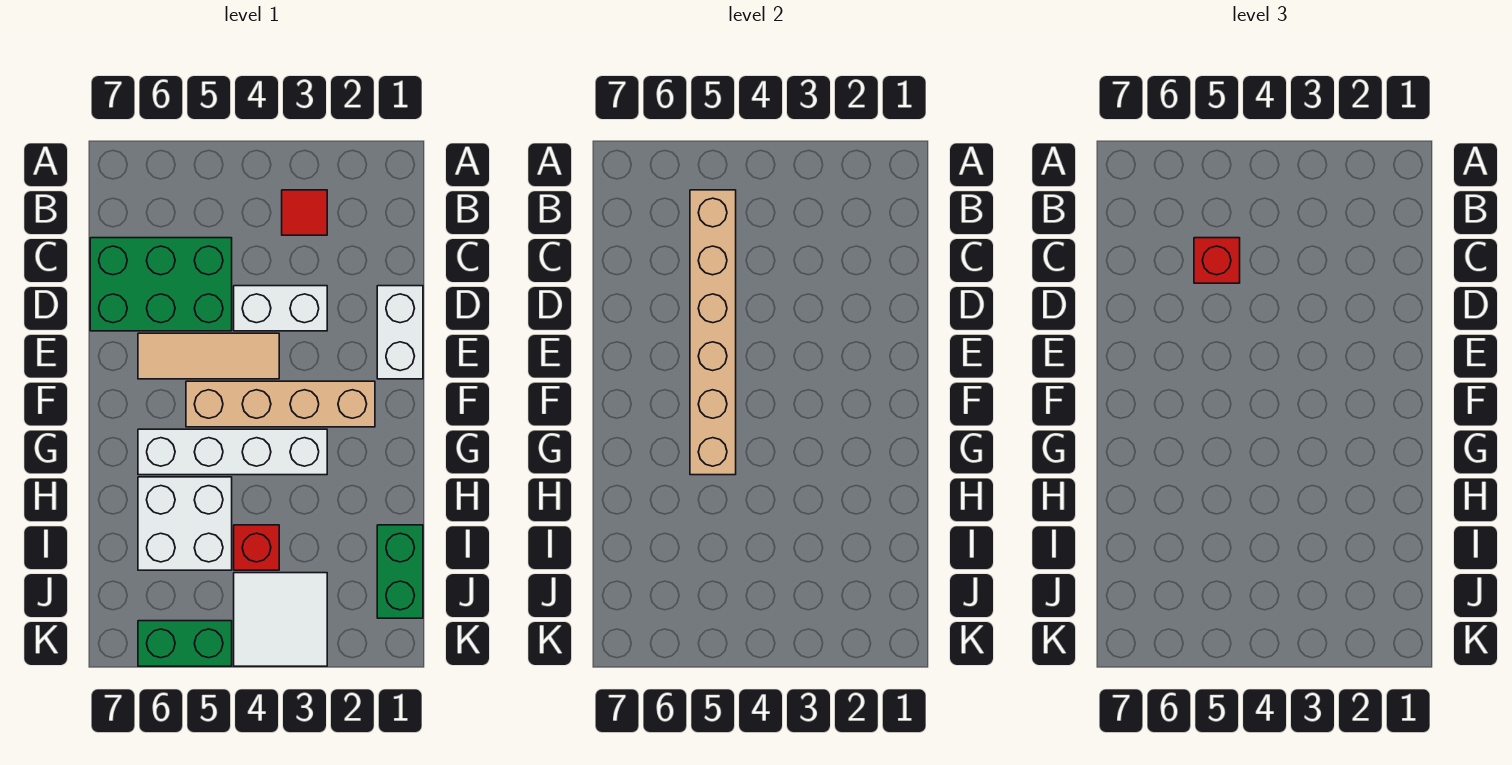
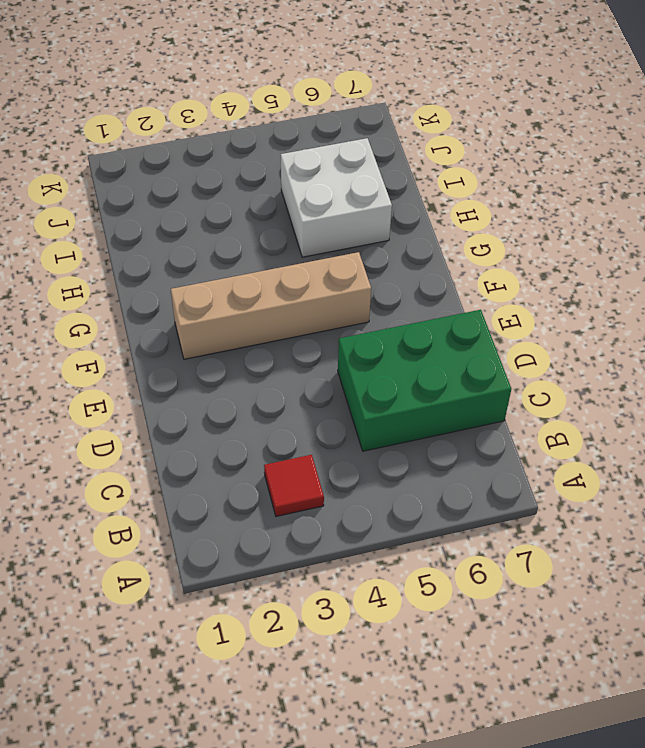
none -> white 1x2 brick [377,286,423,379]
none -> white 1x2 brick [234,286,327,331]
none -> tan 1x3 tile [138,333,279,379]

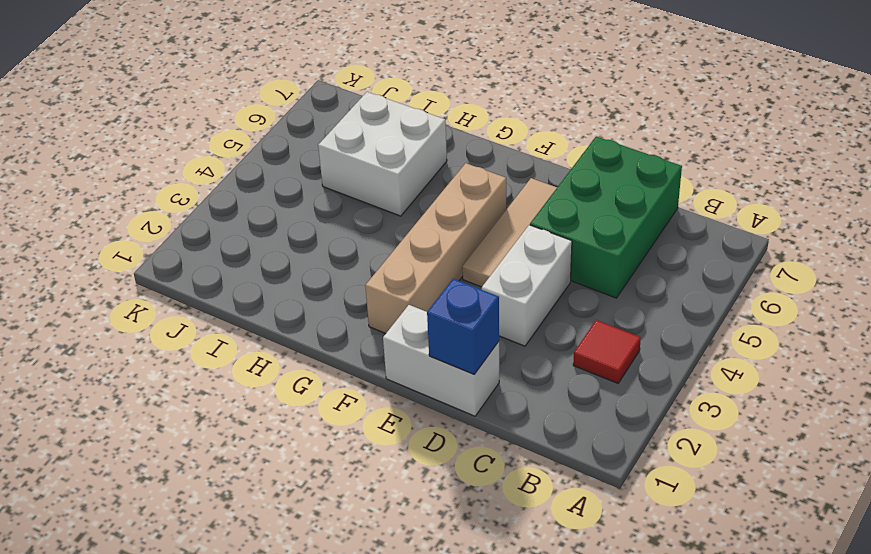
blue 1x1 brick [427,279,499,374] -> none
none -> white 1x4 brick [138,429,327,475]
none -> green 1x2 brick [377,525,423,618]
none -> red 1x1 brick [234,525,279,570]

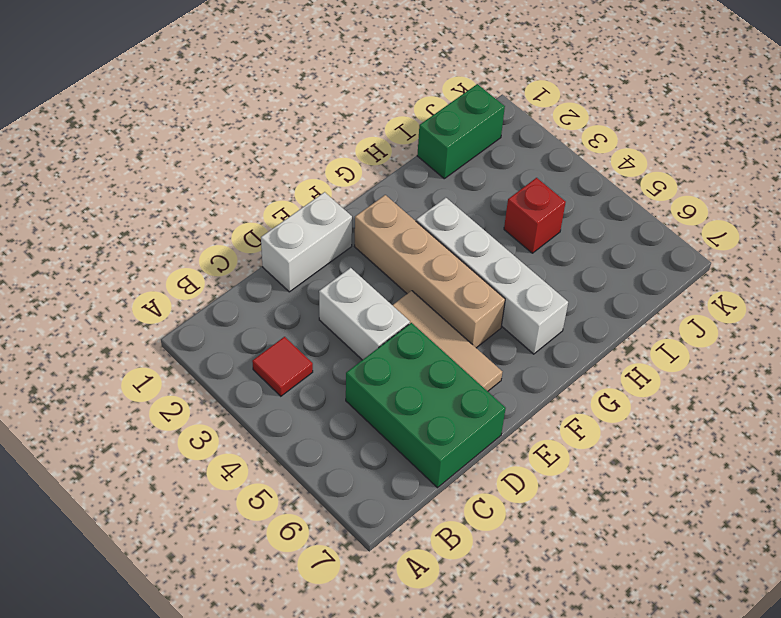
none -> white 2x2 brick [138,477,232,570]
none -> white 2x2 tile [234,573,327,666]
none -> green 1x2 brick [138,621,232,666]

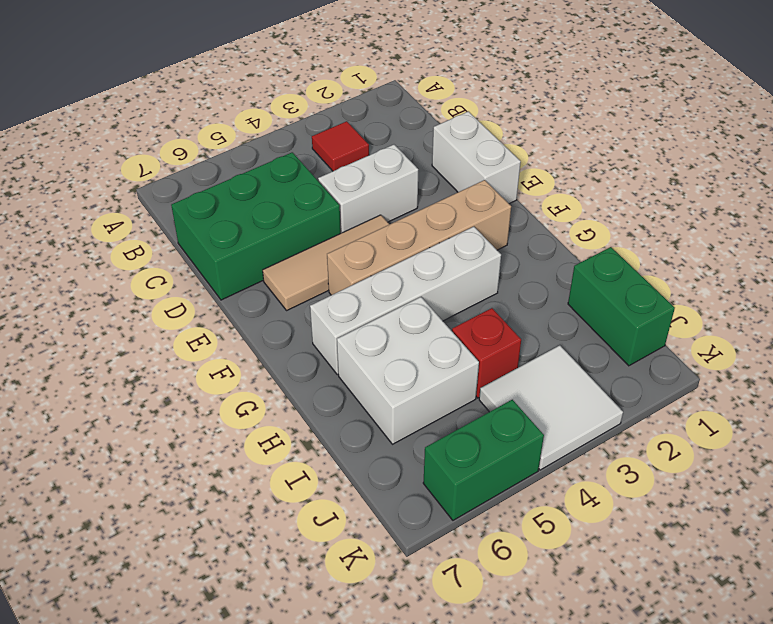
none -> tan 1x6 brick [690,190,736,475]
none -> red 1x1 brick [1194,238,1240,283]

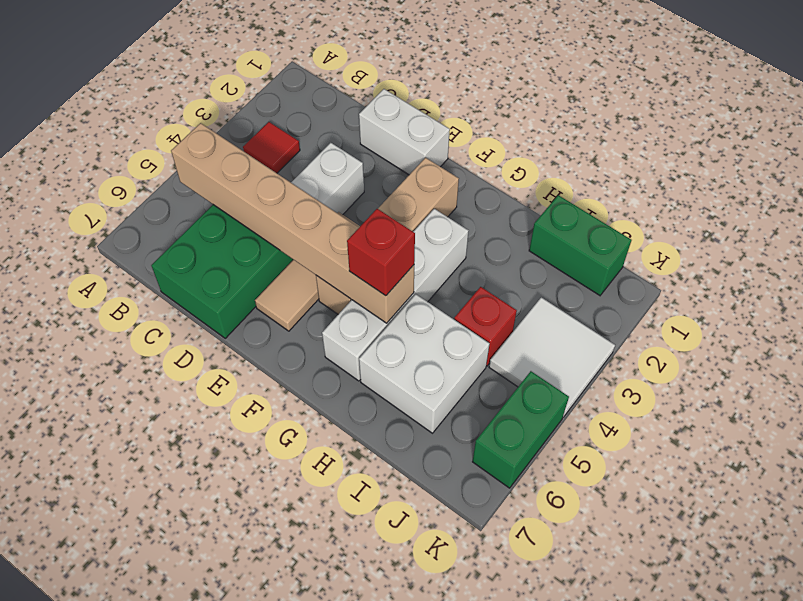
red 1x1 brick [347,209,415,296] -> red 1x1 brick moved to [1194,238,1240,283]

